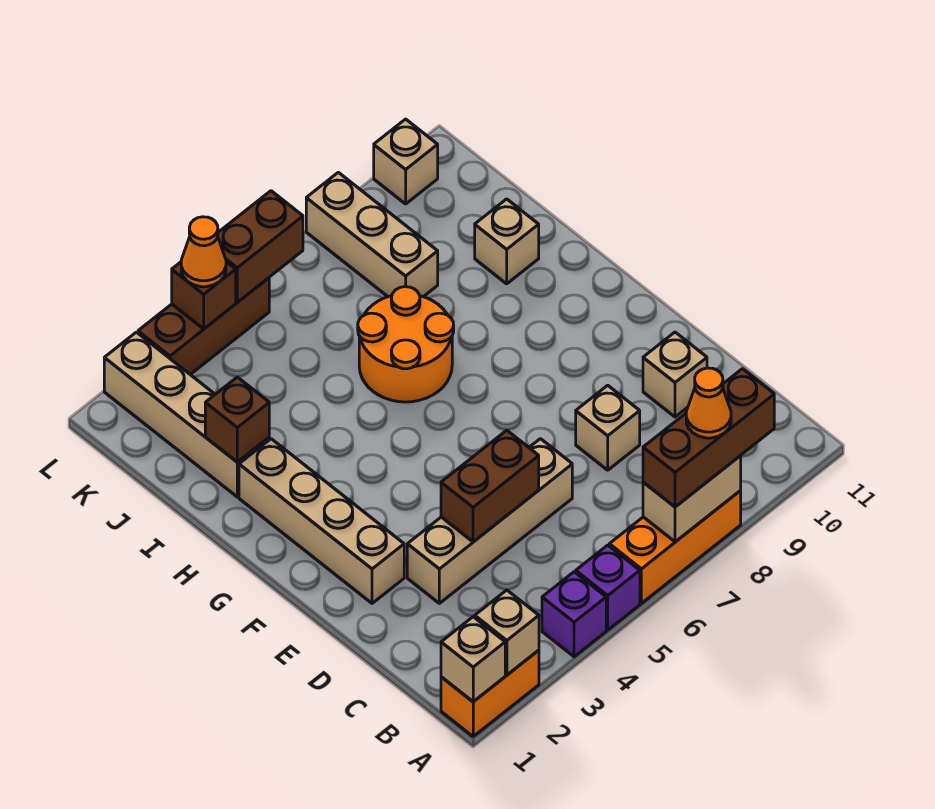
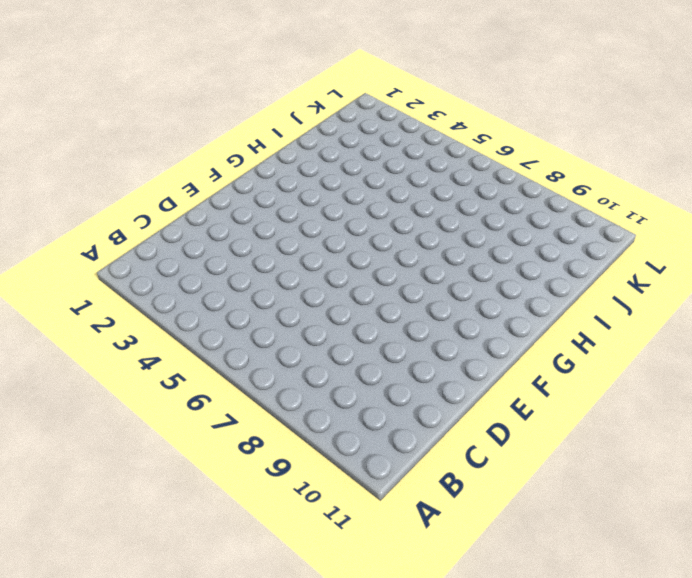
none -> orange 1x2 brick [441,650,539,736]
none -> purple 1x1 brick [542,572,606,657]
none -> purple 1x1 brick [576,545,640,630]

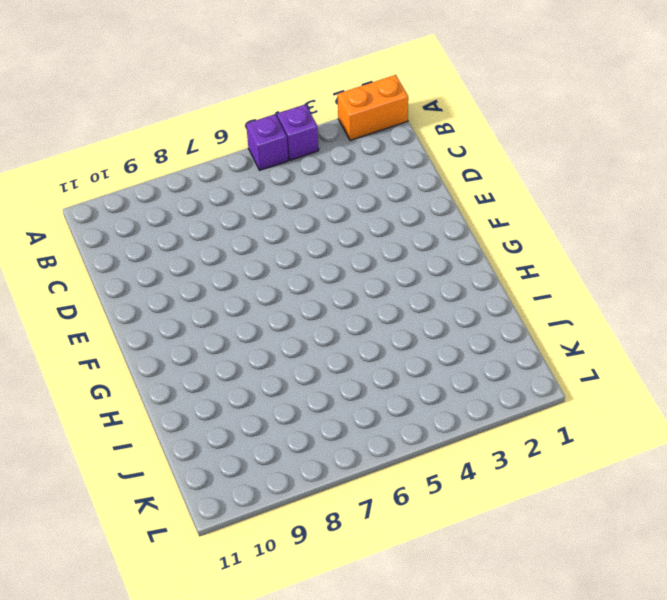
none -> orange 1x3 brick [609,491,741,603]
none -> tan 1x4 brick [407,439,572,603]
none -> tan 1x1 brick [576,385,640,470]

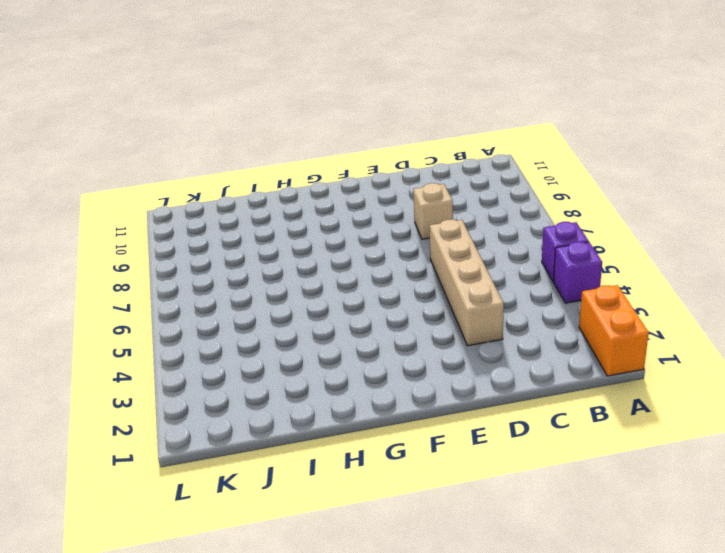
none -> orange 1x3 brick [609,491,741,603]
none -> tan 1x1 brick [643,332,707,417]
none -> tan 1x4 brick [239,439,404,603]

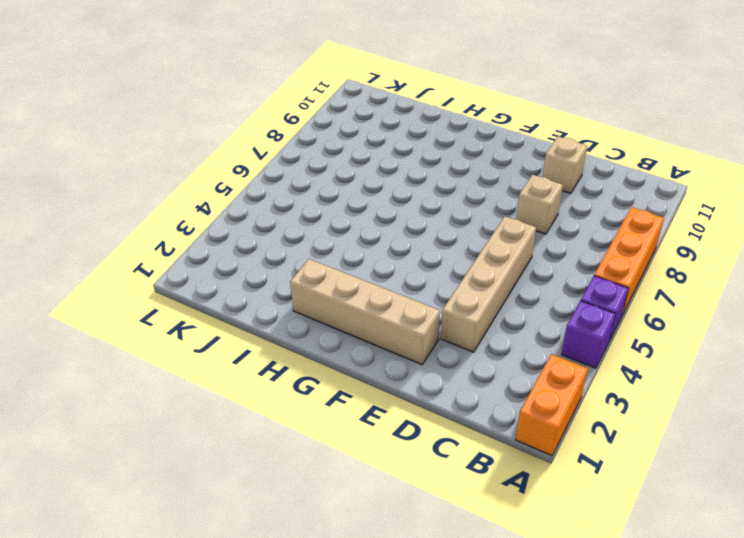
none -> orange 2x2 round brick [358,287,454,402]
none -> tan 1x4 brick [104,332,269,497]
none -> tan 1x1 brick [475,199,539,284]

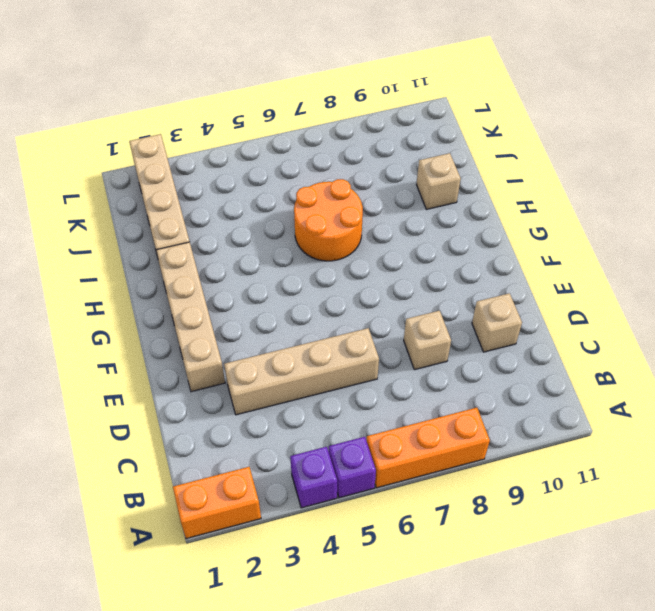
none -> tan 1x3 brick [306,172,438,297]
none -> brown 1x3 brick [138,278,269,375]
none -> tan 1x1 brick [374,119,438,204]

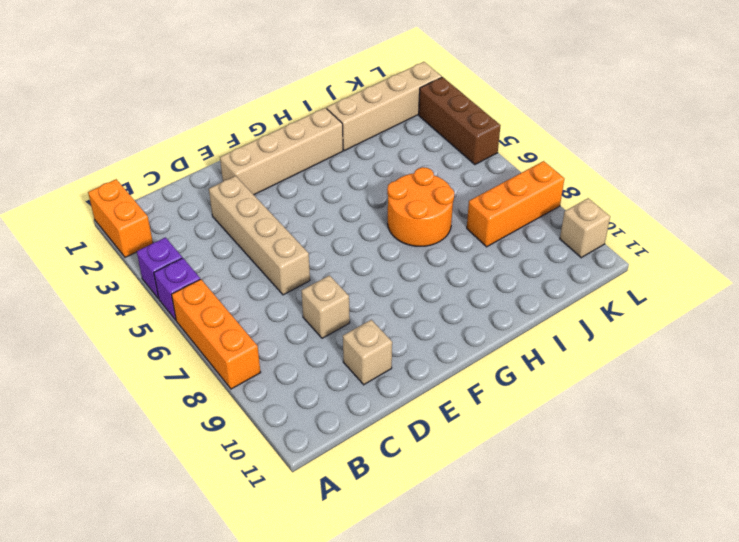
orange 1x3 brick [467,161,564,247] -> tan 1x3 brick [306,172,438,297]
none -> tan 1x1 brick [475,199,539,284]
none -> tan 1x1 brick [441,617,505,702]
none -> tan 1x1 brick [475,590,539,675]

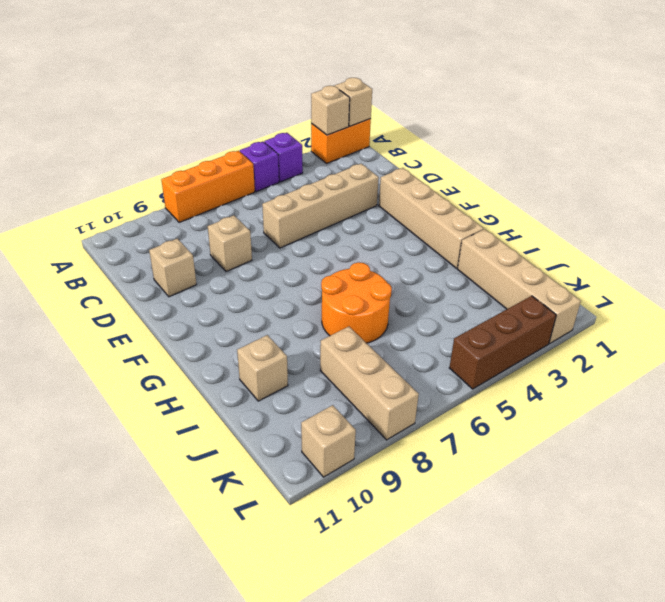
none -> tan 1x2 brick [643,456,741,542]
none -> brown 1x2 brick [441,430,539,542]
none -> brown 1x1 brick [205,377,269,462]

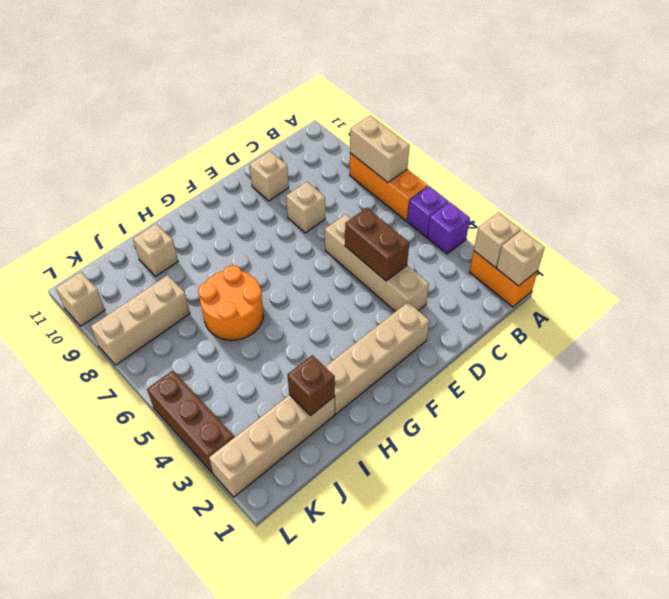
none -> brown 1x1 brick [172,262,236,329]
none -> brown 1x2 brick [218,191,303,302]
none -> brown 1x3 brick [643,369,774,507]

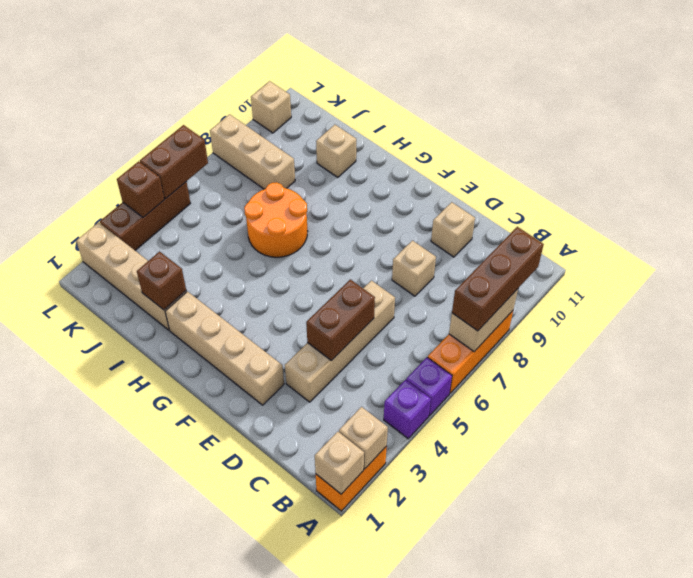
none -> orange 1x1 cone [181,217,226,287]
none -> orange 1x1 cone [686,368,731,438]

